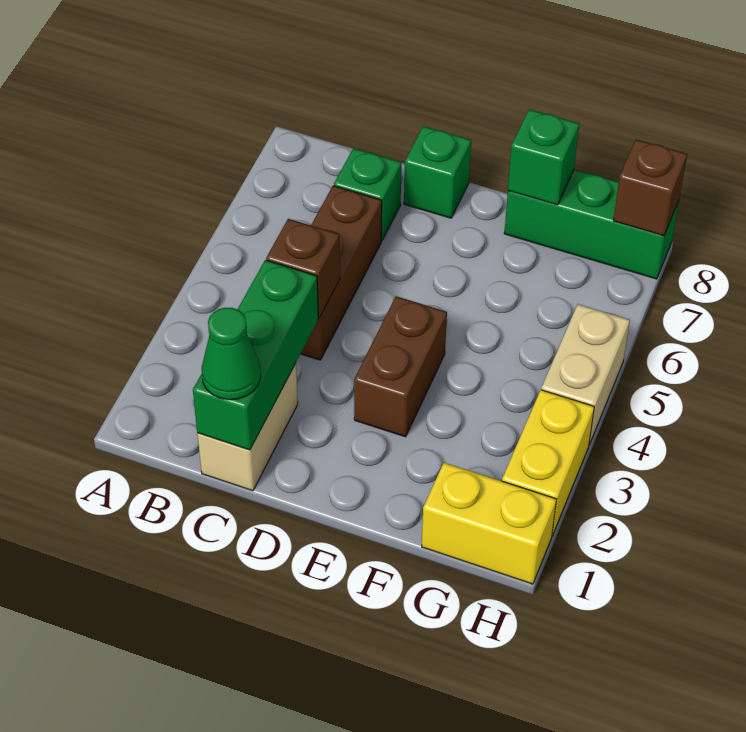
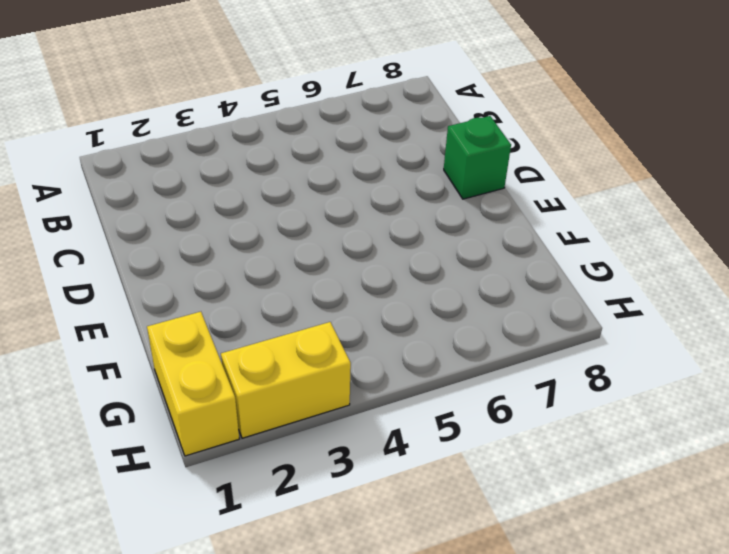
none -> tan 1x2 brick [197,364,298,491]
none -> brown 1x3 brick [301,186,382,360]
none -> green 1x1 brick [334,148,401,241]

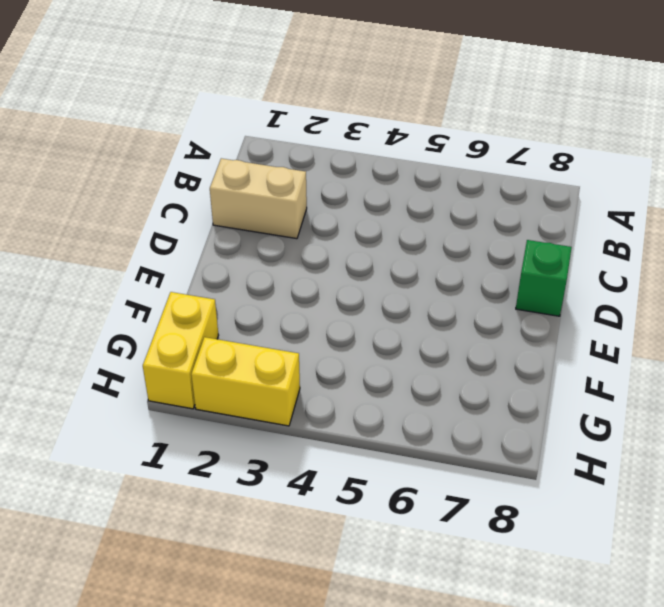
none -> brown 1x3 brick [301,186,382,360]
none -> green 1x1 brick [334,148,401,241]
none -> brown 1x2 brick [354,296,447,437]

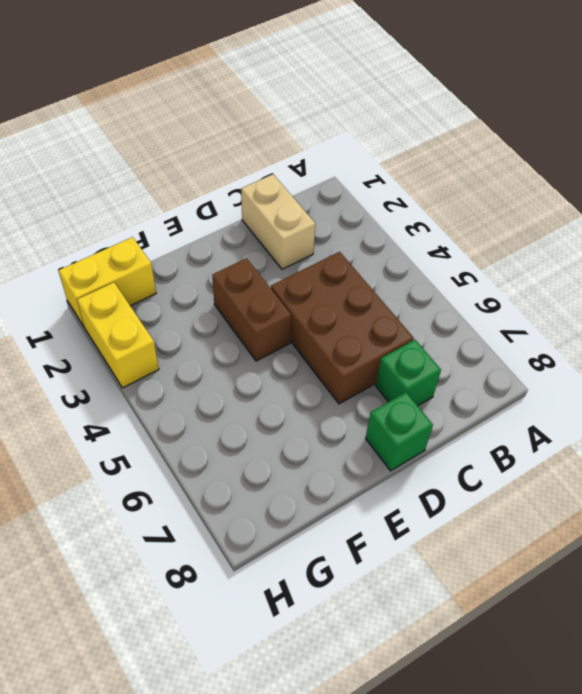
brown 2x3 brick [271,252,414,404] -> brown 1x3 brick [301,186,382,360]
none -> green 1x3 brick [504,169,679,279]
none -> tan 1x2 brick [541,304,630,445]
none -> green 1x3 brick [193,260,318,450]

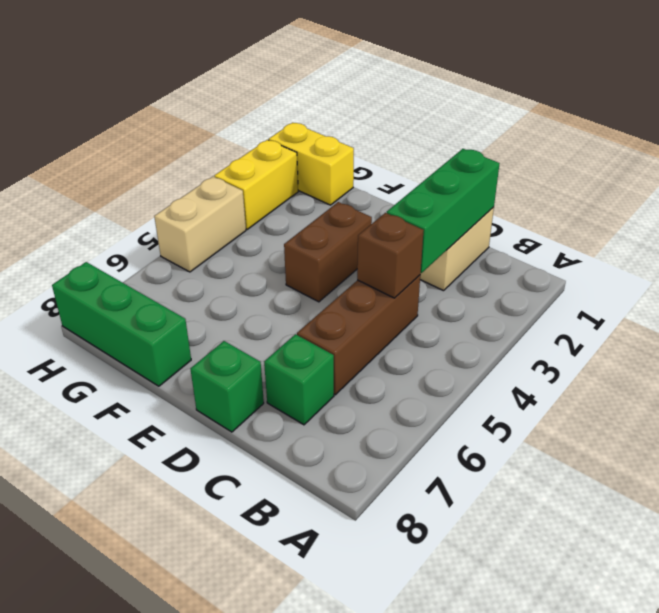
none -> green 1x1 brick [508,109,579,205]
none -> brown 1x1 brick [613,139,687,236]
none -> green 1x1 cone [202,308,261,400]

